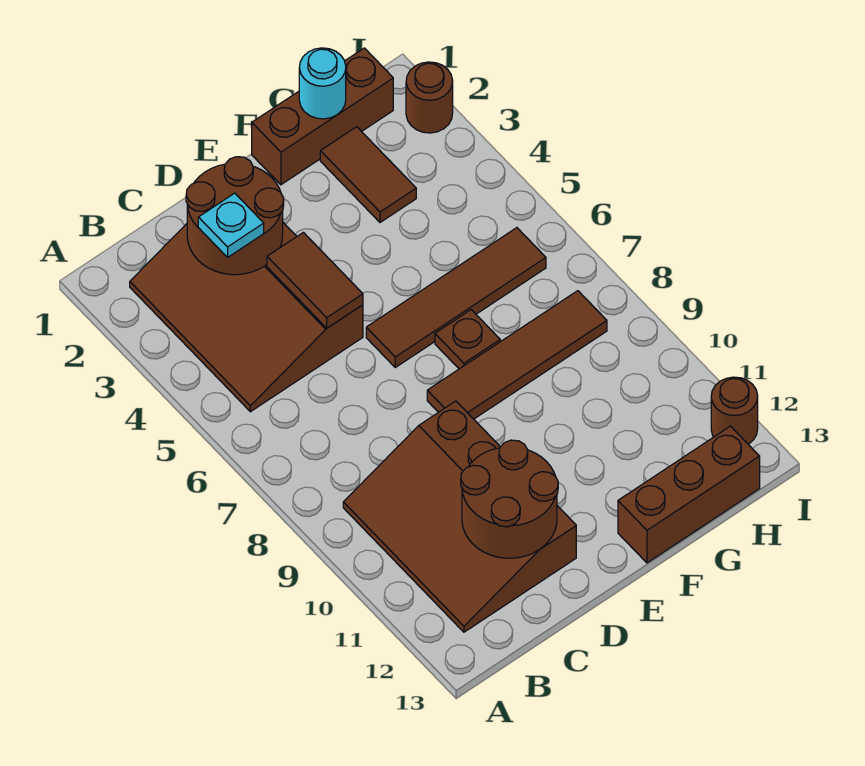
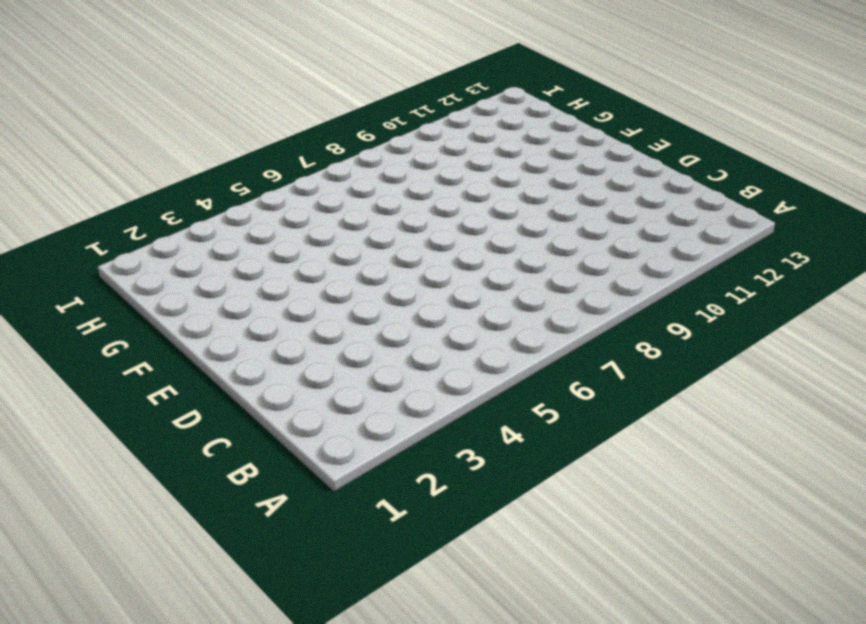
none -> brown 3x4 slope [130,223,363,412]
none -> brown 3x4 slope [343,401,576,632]
none -> brown 1x4 tile [366,228,546,367]

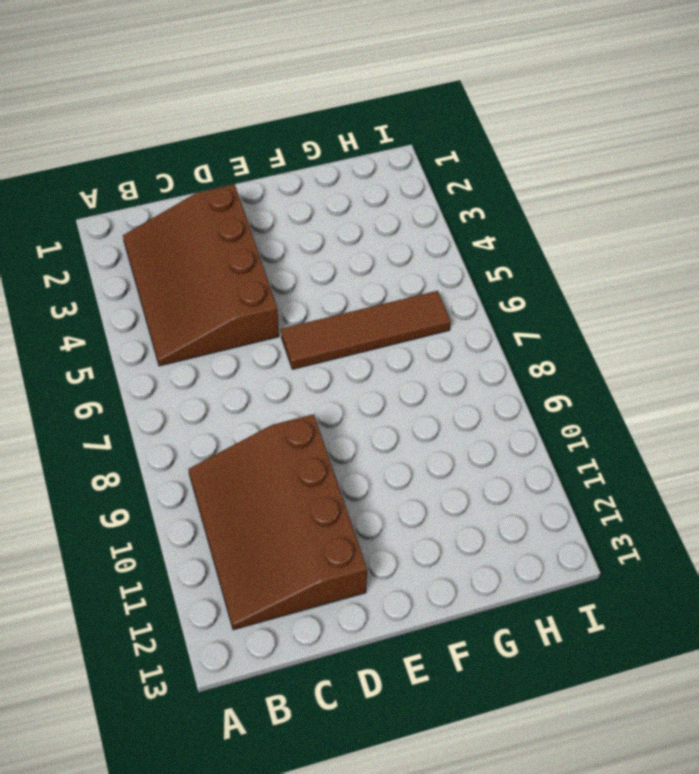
none -> brown 1x4 tile [427,291,607,419]
none -> brown 1x3 brick [252,48,393,185]
none -> brown 1x1 plate [435,310,500,369]

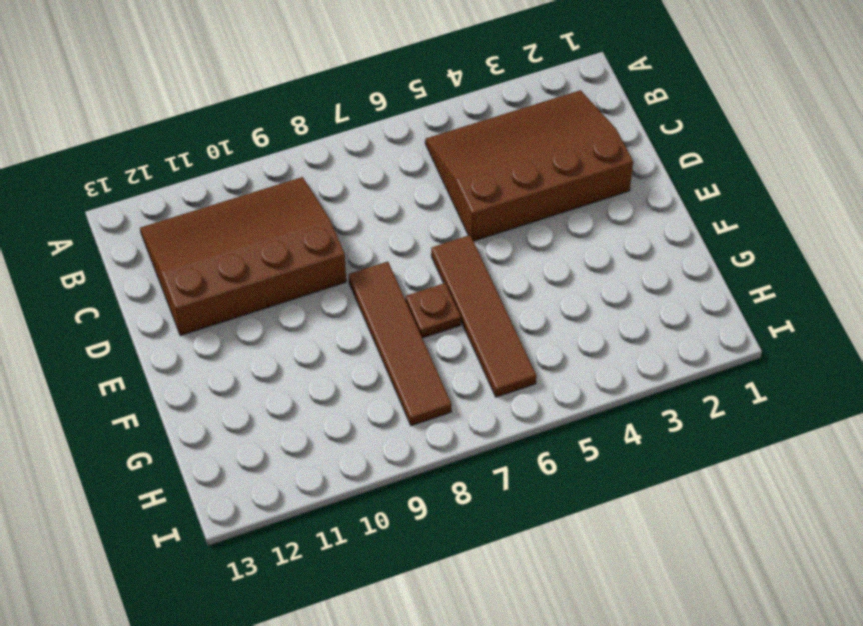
none -> brown 1x3 brick [252,48,393,185]
none -> brown 1x3 brick [618,426,760,563]
none -> brown 1x2 tile [320,127,416,222]

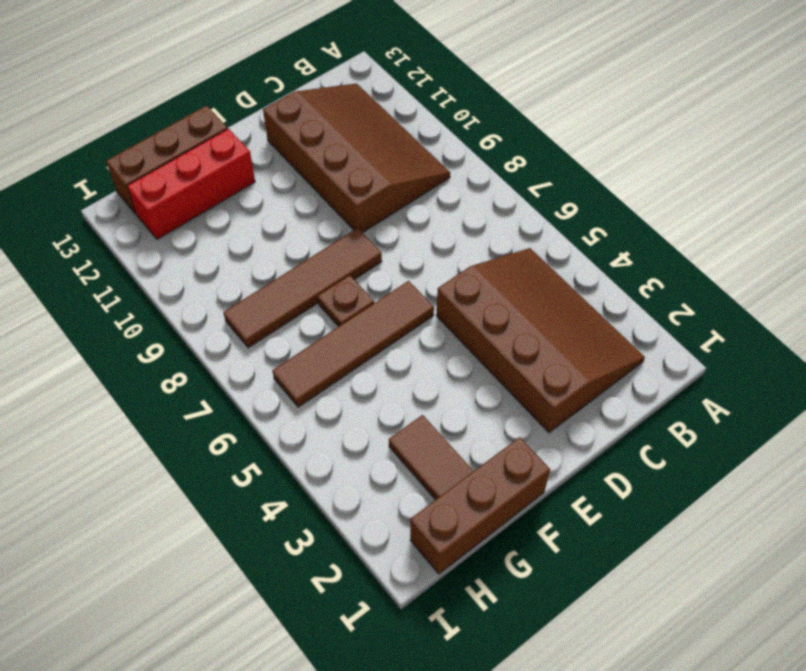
red 1x3 brick [127,129,255,239] -> none
none -> brown 1x1 round brick [406,62,453,133]
none -> brown 1x1 round brick [711,377,758,444]
none -> brown 2x2 round brick [186,157,284,275]

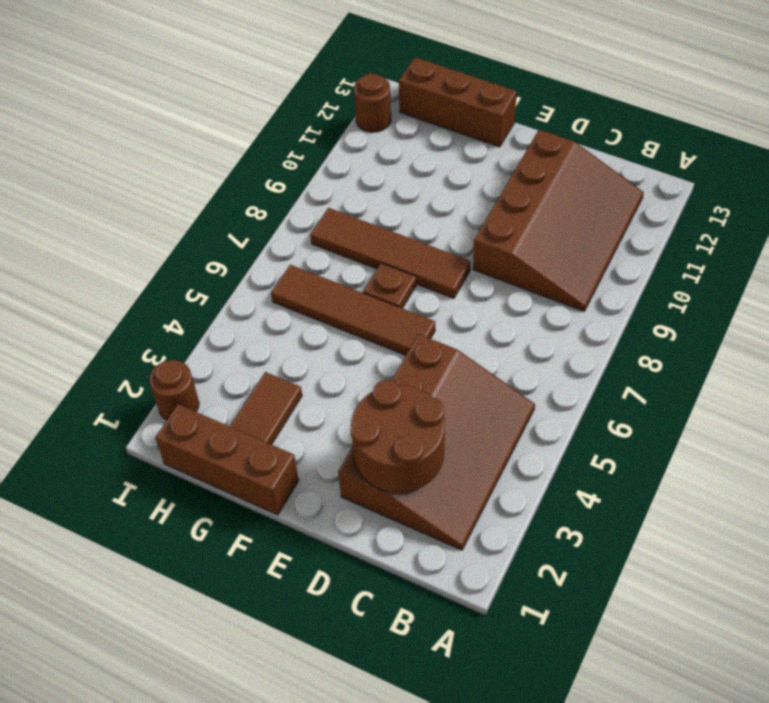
none -> brown 2x2 round brick [461,440,558,558]
none -> brown 1x2 tile [267,232,363,328]
none -> cyan 1x1 round brick [299,48,346,119]

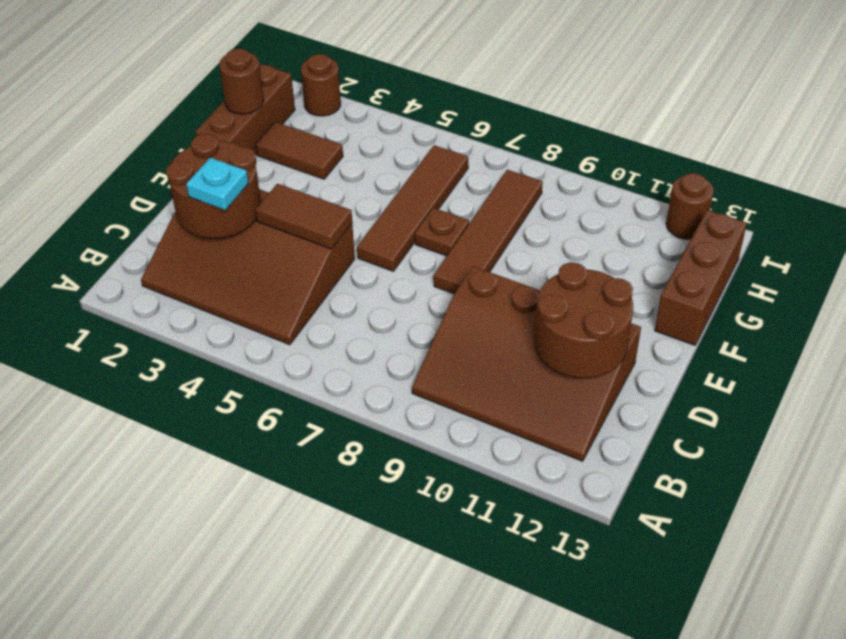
brown 1x1 round brick [219,48,263,114] -> cyan 1x1 round brick [299,48,346,119]

